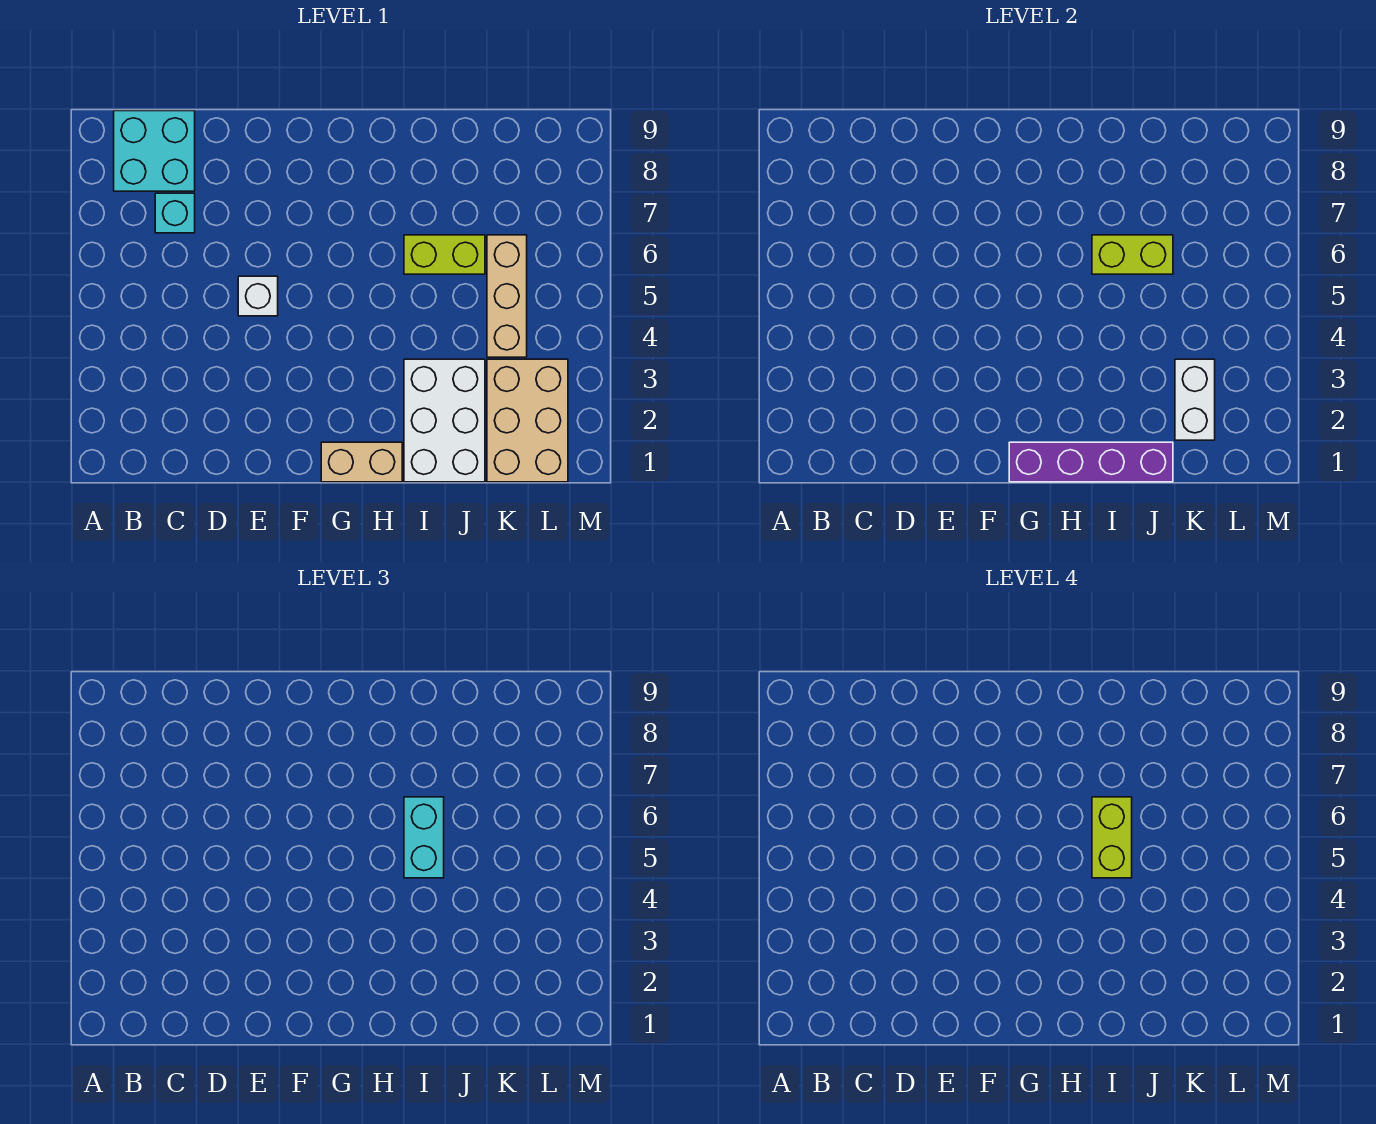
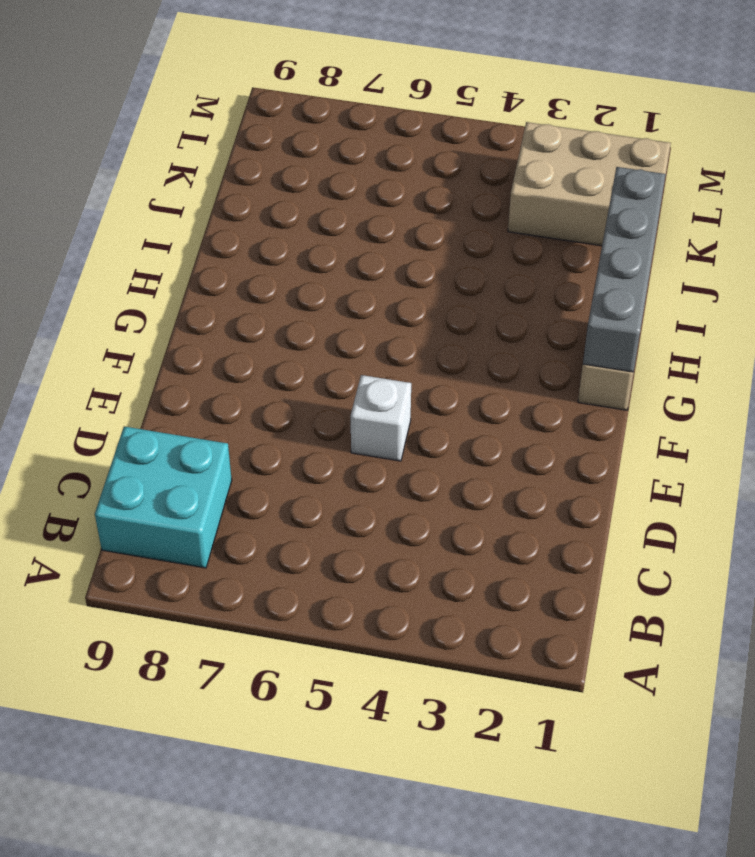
grey 1x4 brick [583,167,666,372] -> purple 1x4 brick [1009,442,1173,482]
none -> cyan 1x1 brick [155,193,195,233]
none -> white 2x3 brick [404,359,485,482]
none -> lime 1x2 brick [404,235,485,274]

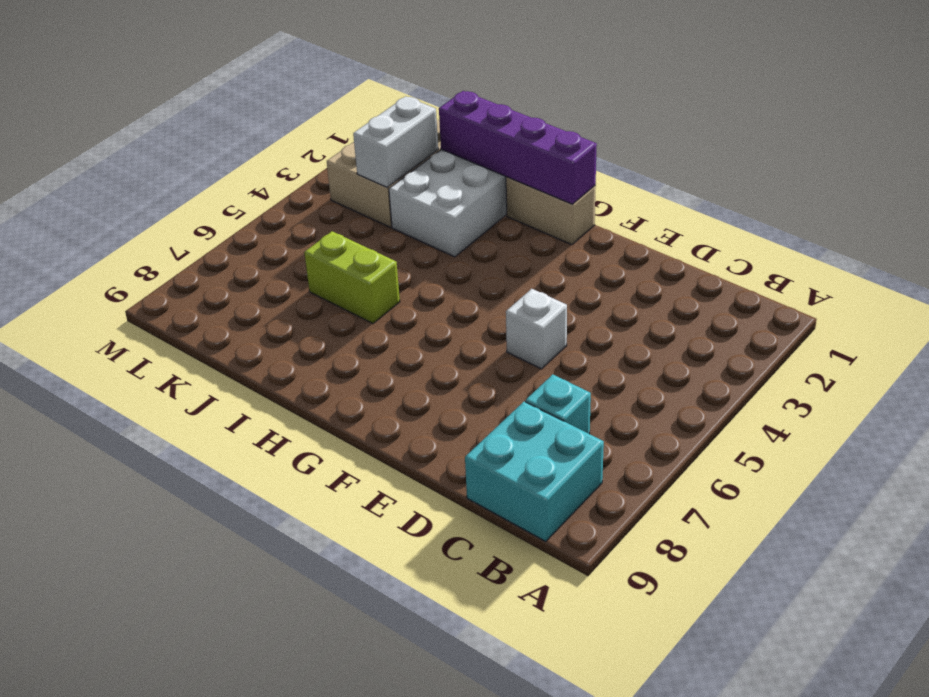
none -> tan 1x3 brick [487,235,527,357]
none -> lime 1x2 brick [1092,235,1173,274]
none -> cyan 1x2 brick [404,797,444,878]

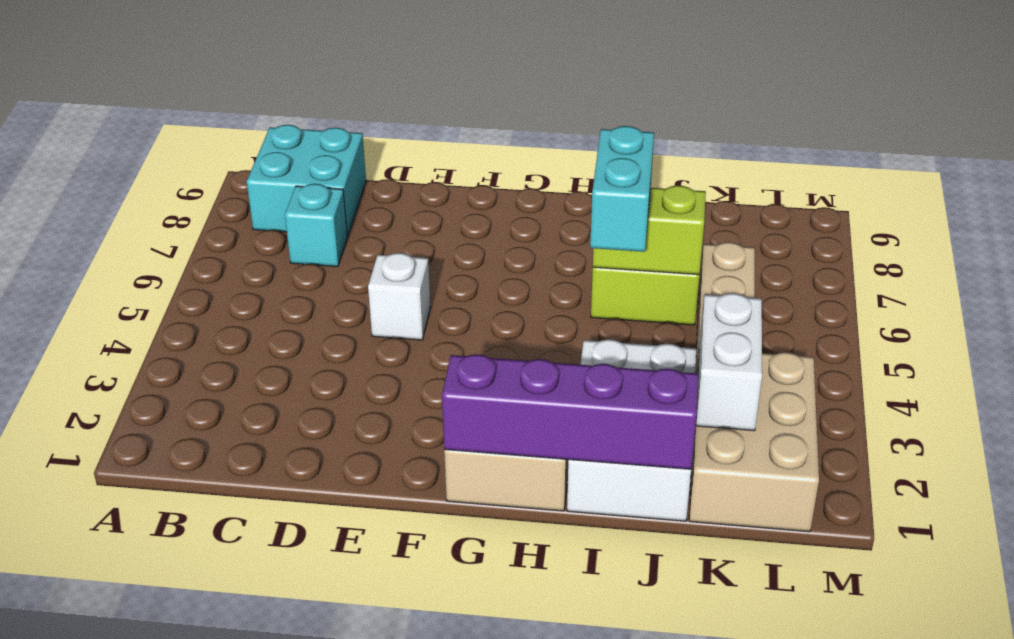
none -> lime 1x2 brick [1092,797,1132,878]

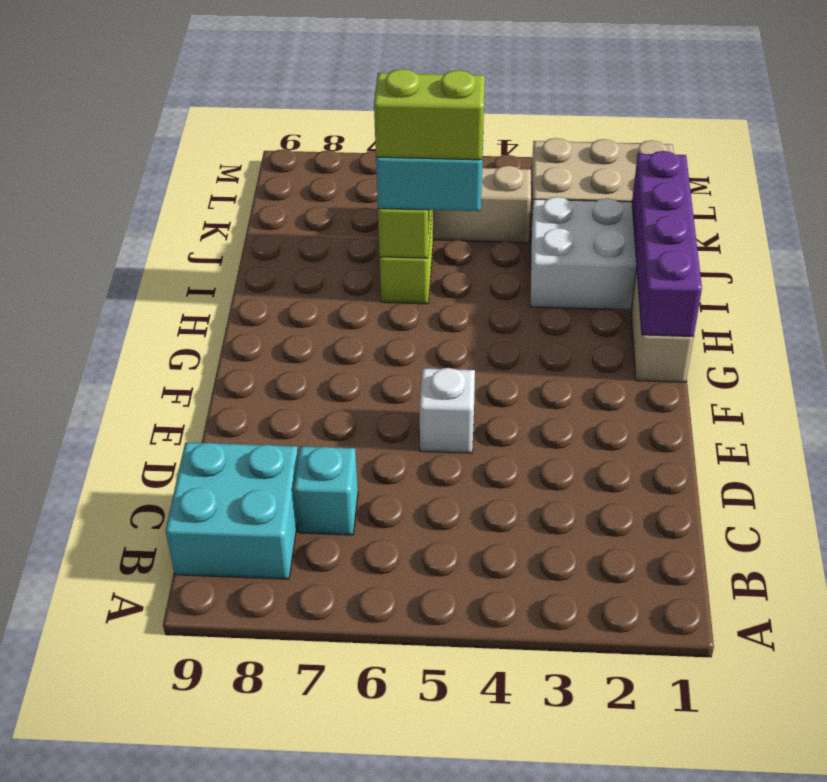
none -> white 1x2 brick [1175,359,1215,440]

